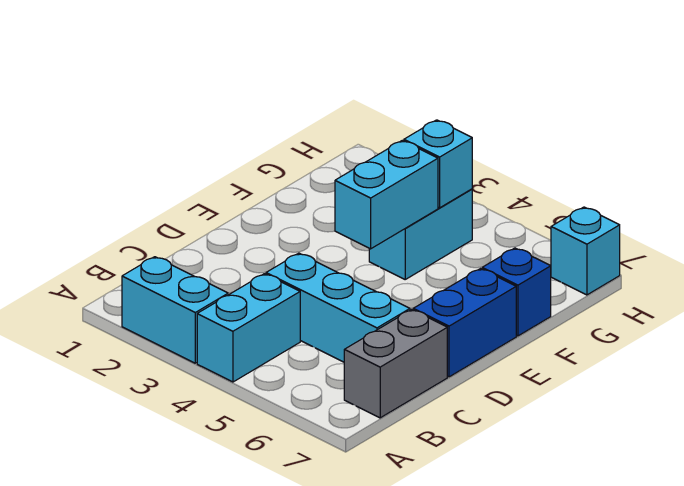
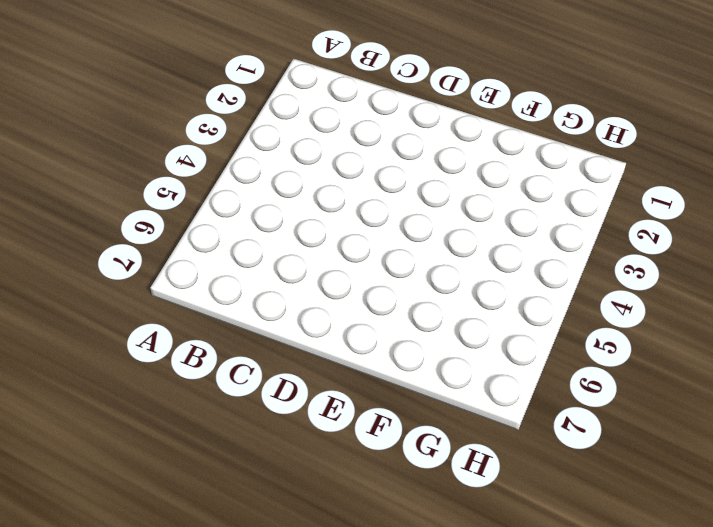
none -> cyan 1x2 brick [122,257,228,363]
none -> cyan 1x2 brick [197,274,300,382]

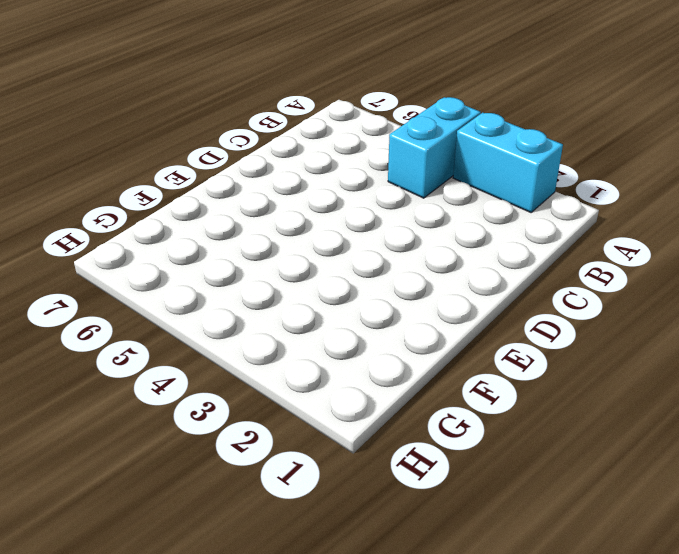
none -> grey 1x2 brick [344,309,447,418]
none -> cyan 1x3 brick [266,253,410,362]

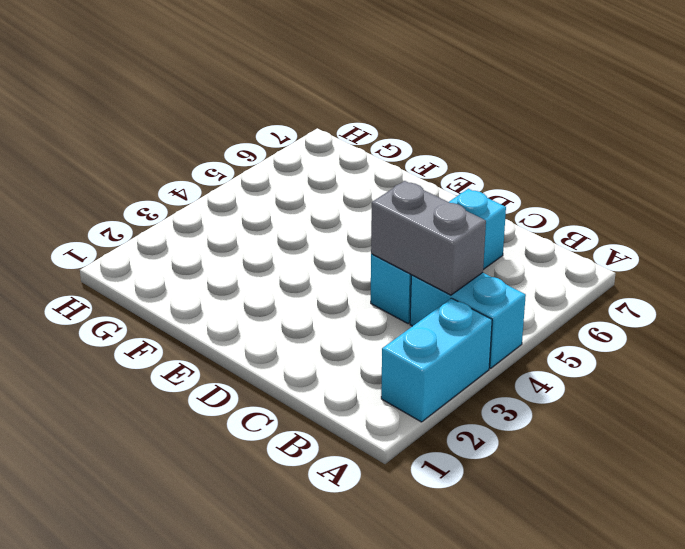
grey 1x2 brick [371,181,486,295] -> grey 1x2 brick moved to [344,309,447,418]
none -> blue 1x2 brick [413,269,516,377]
none -> cyan 1x2 brick [369,189,472,279]

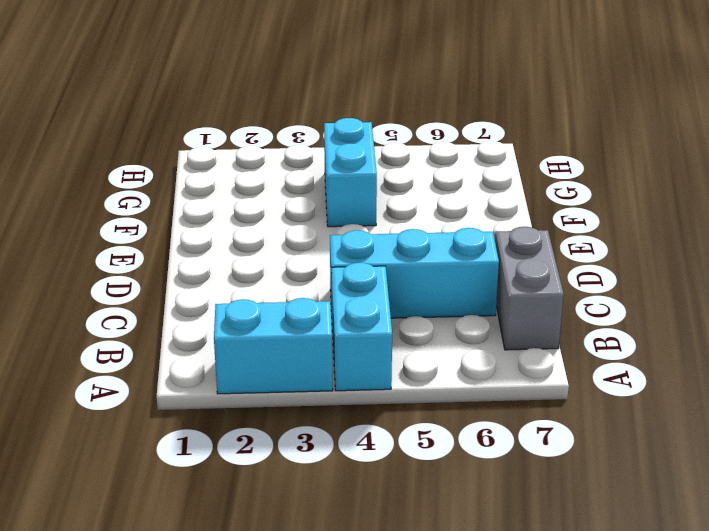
none -> blue 1x2 brick [413,269,516,377]
none -> blue 1x1 brick [482,248,551,336]

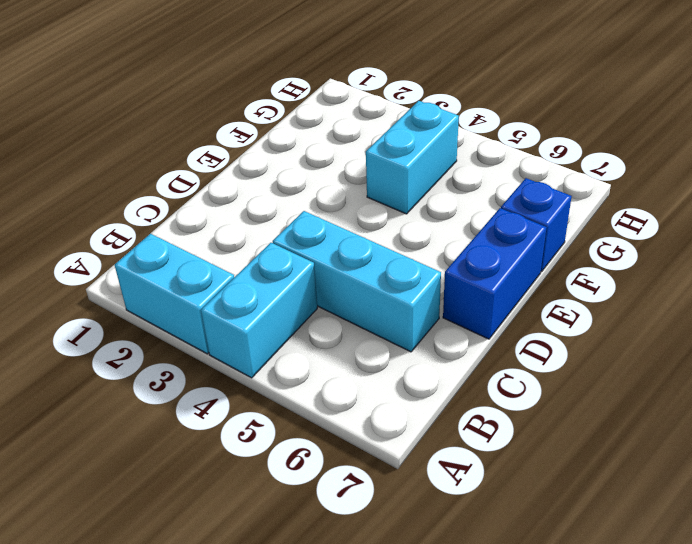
none -> grey 1x2 brick [344,309,447,418]
none -> cyan 1x1 brick [551,207,620,295]

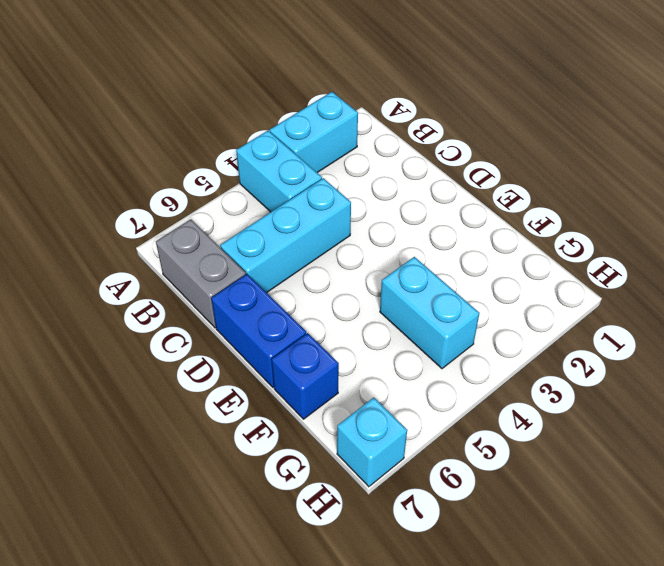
none -> cyan 1x2 brick [335,140,438,249]
none -> cyan 1x1 brick [404,120,472,208]

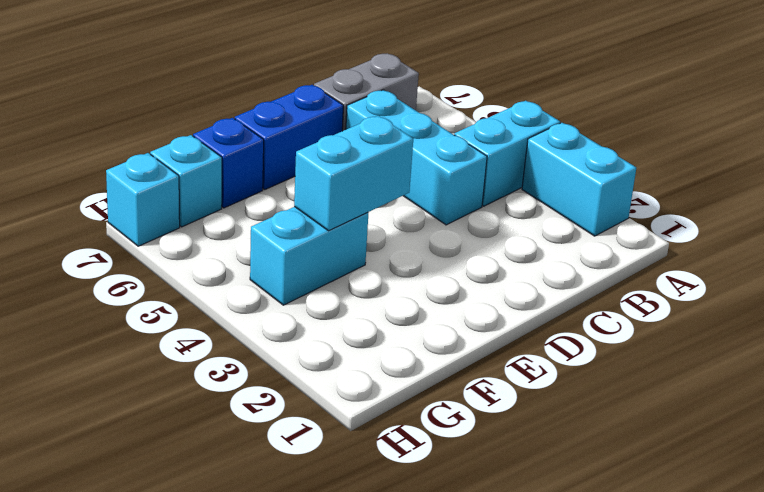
cyan 1x1 brick [150,135,222,227] -> cyan 1x1 brick moved to [404,120,472,208]

